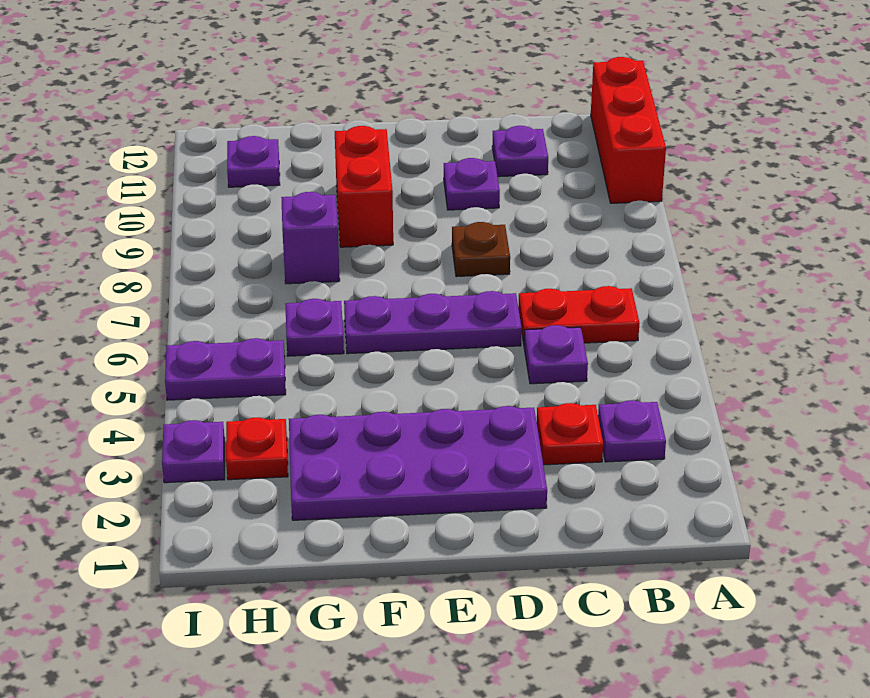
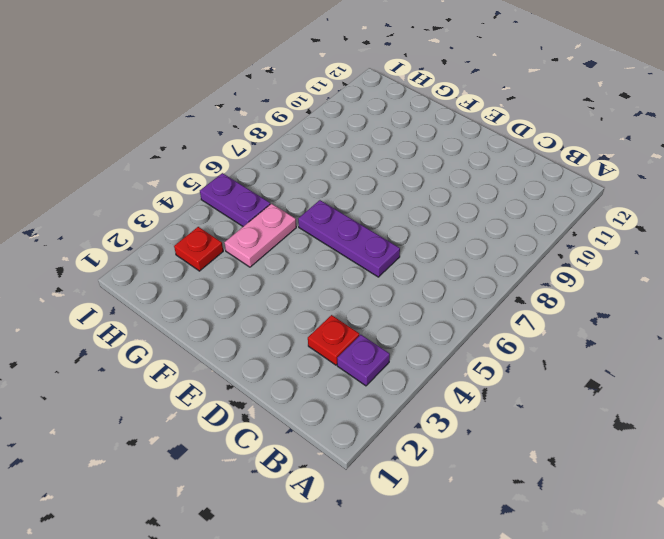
pink 1x2 plate [224,204,296,267] -> none
none -> red 1x3 brick [591,57,666,203]
none -> red 1x2 plate [518,286,640,344]
none -> purple 1x1 plate [524,325,588,384]

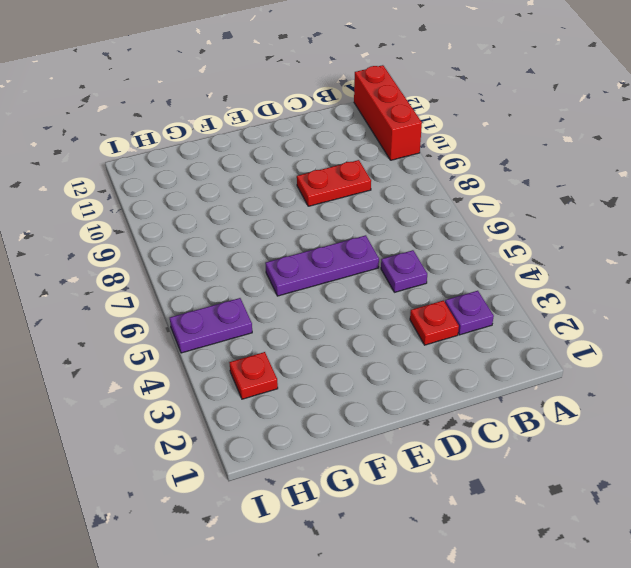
red 1x2 plate [297,160,371,206] -> red 1x2 plate moved to [518,286,640,344]
none -> purple 1x1 plate [492,126,548,177]
none -> purple 2x4 plate [289,406,547,520]
none -> brown 1x1 plate [452,222,510,277]

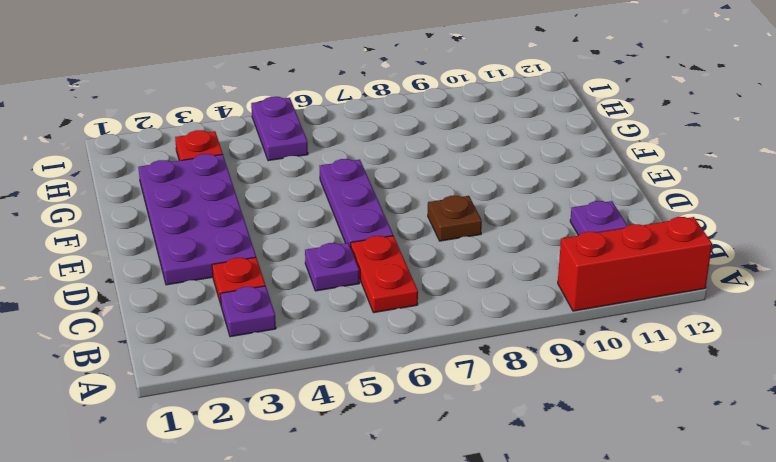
none -> purple 1x1 plate [444,158,500,210]
none -> red 1x2 brick [335,126,393,247]
none -> purple 1x1 plate [285,299,344,356]

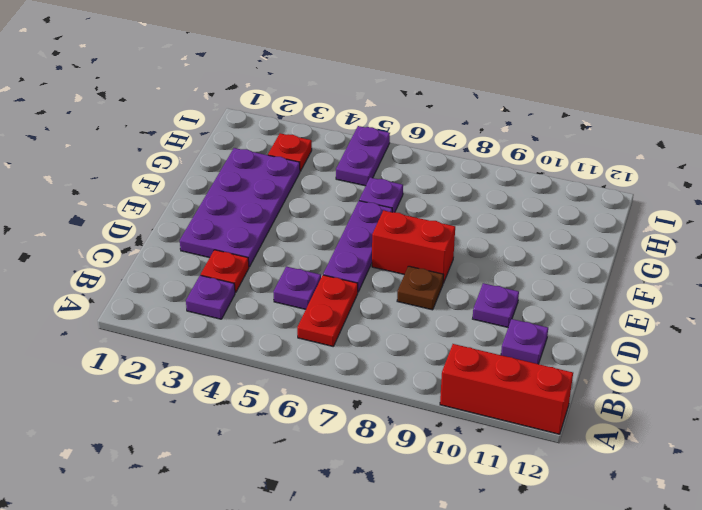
red 1x2 brick [372,210,455,283] -> red 1x2 brick moved to [335,126,393,247]
none -> purple 1x1 brick [281,192,340,284]
none -> purple 1x1 plate [227,136,280,187]
none -> purple 1x1 plate [162,420,225,483]

